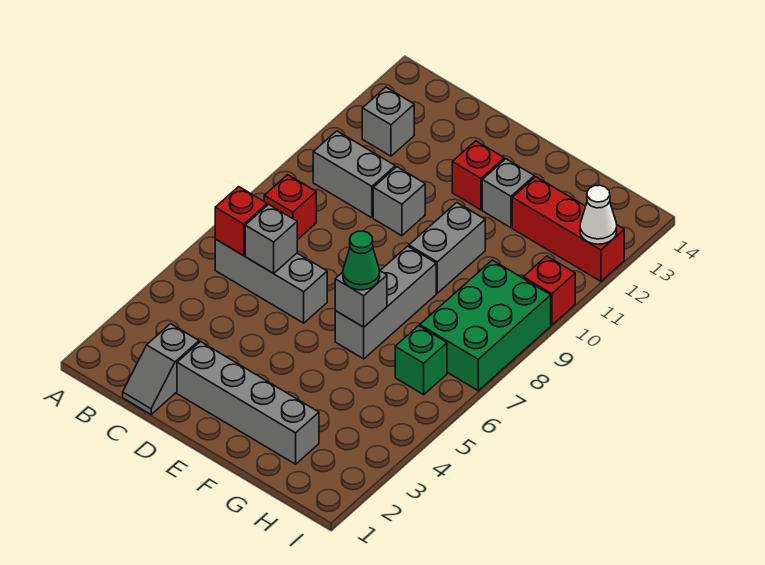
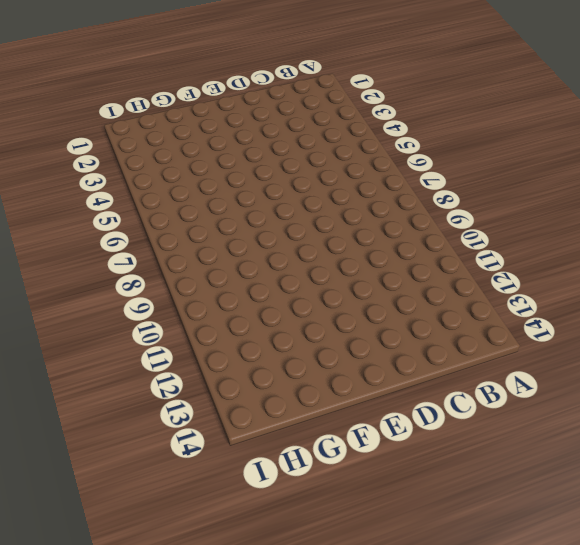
none -> grey 1x3 brick [215,239,327,323]
none -> red 1x1 brick [264,175,316,240]
none -> grey 1x2 brick [313,131,395,218]

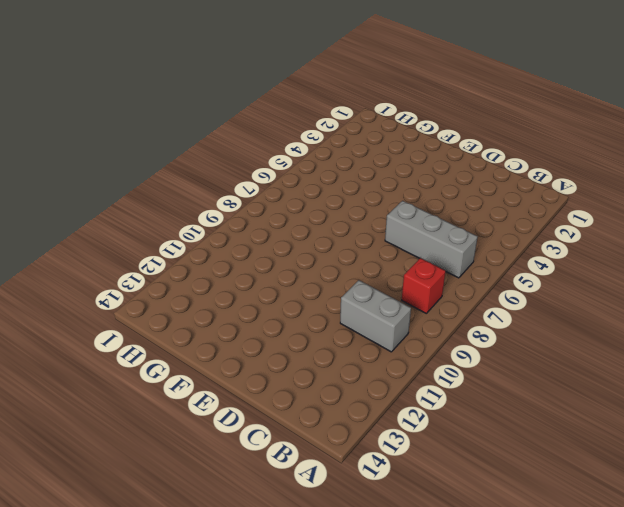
none -> grey 1x1 brick [362,87,414,156]
none -> grey 1x2 slope [123,324,199,414]
none -> grey 1x4 brick [177,342,319,464]

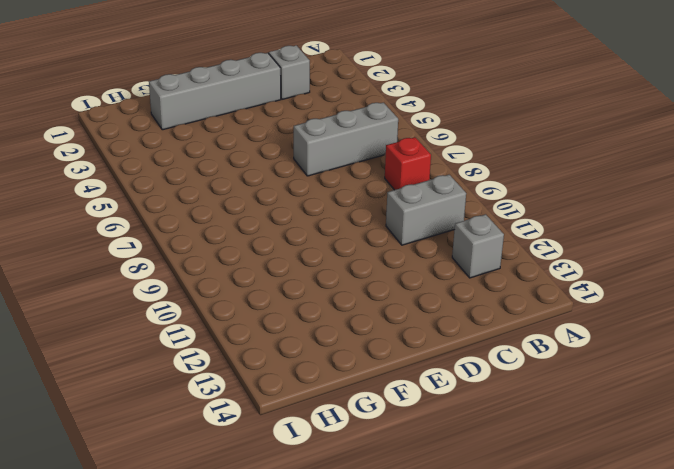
none -> grey 1x1 brick [373,167,425,236]
none -> red 1x1 brick [452,141,504,210]
none -> grey 1x3 brick [335,246,436,359]

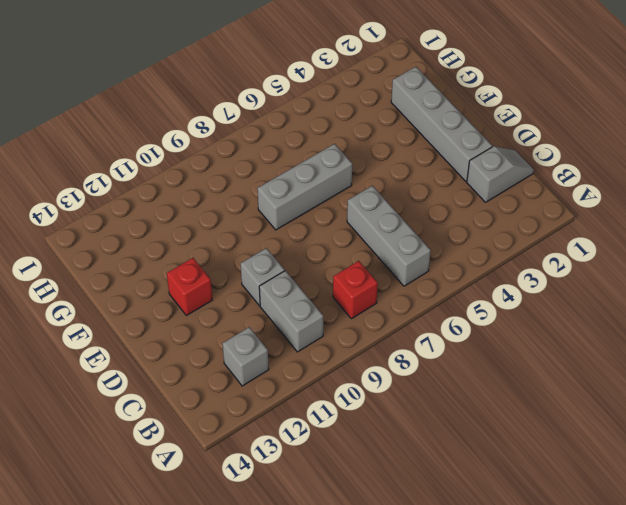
none -> grey 1x2 brick [409,203,485,293]
none -> grey 1x1 brick [482,159,534,228]
none -> red 1x3 brick [512,177,624,281]

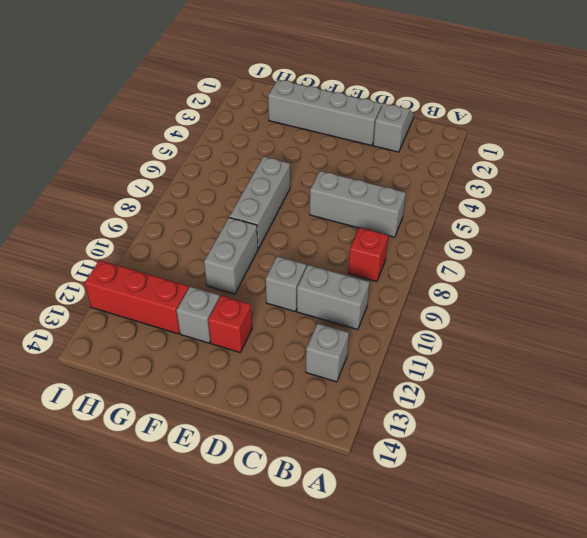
none -> green 1x1 brick [395,326,447,395]
none -> green 2x3 brick [420,260,551,391]
none -> red 1x1 brick [523,256,575,325]

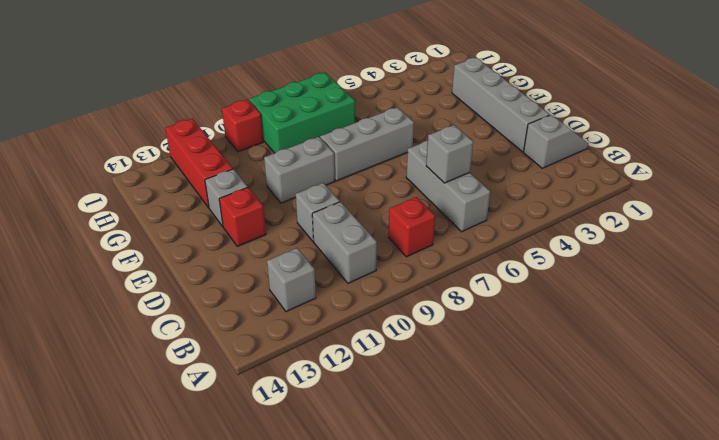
none -> green 1x1 brick [395,326,447,395]
none -> red 1x1 brick [215,187,267,256]
none -> grey 1x1 brick [335,270,387,327]

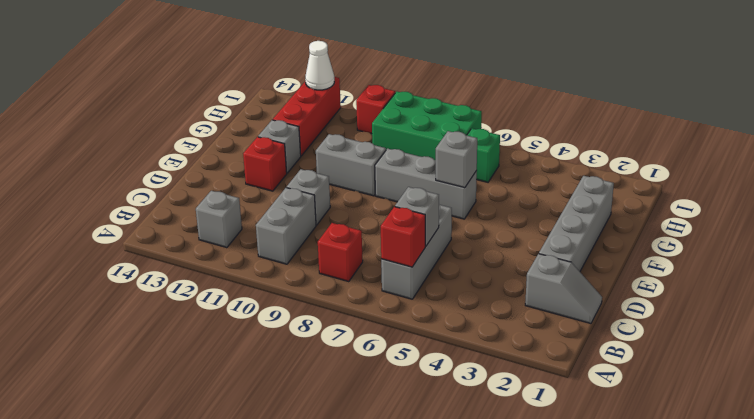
none -> green 1x1 cone [343,231,380,290]

